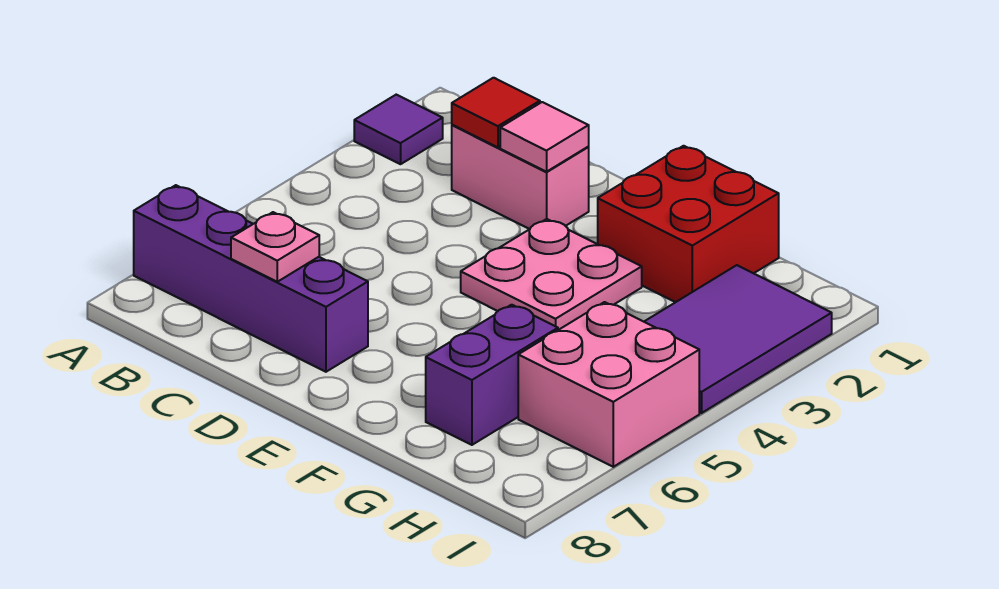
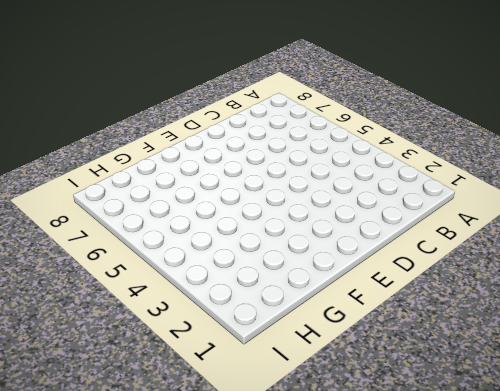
none -> purple 1x1 tile [354,95,443,164]
none -> purple 1x4 brick [134,185,368,372]

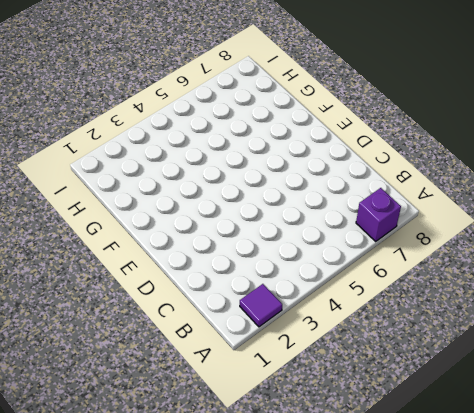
purple 1x1 brick [356,188,401,241] -> purple 1x4 brick [134,185,368,372]
none -> pink 1x2 brick [452,125,589,229]
none -> pink 2x2 plate [461,219,642,330]

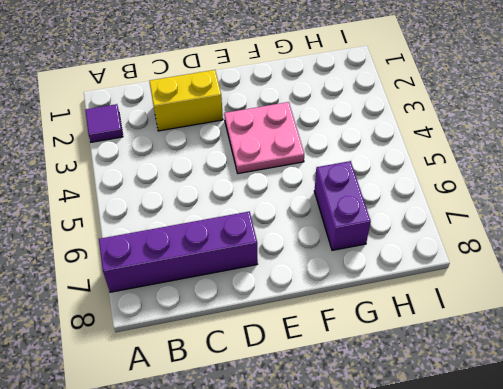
yellow 1x2 brick [149,70,223,131] -> pink 1x2 brick [452,125,589,229]
none -> red 2x2 brick [598,146,779,302]
none -> purple 2x3 tile [644,265,832,413]

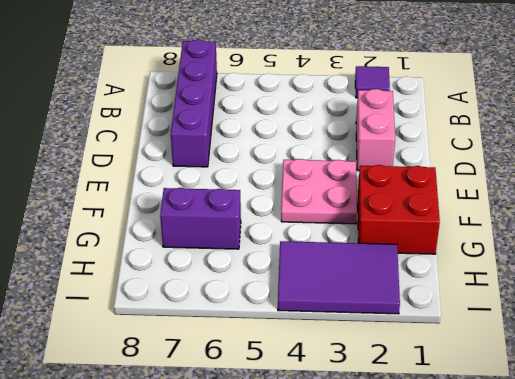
none -> pink 2x2 brick [518,302,699,467]
none -> red 1x1 tile [452,78,540,147]

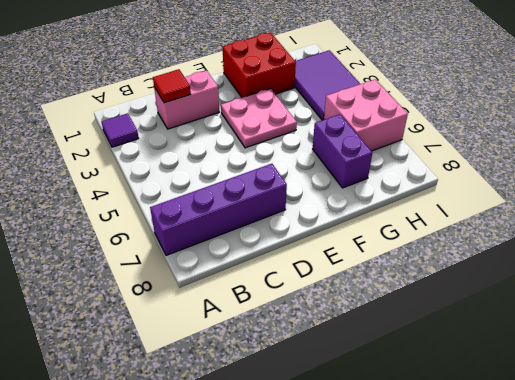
none -> pink 1x1 plate [231,212,319,282]
none -> pink 1x1 tile [500,102,589,172]

